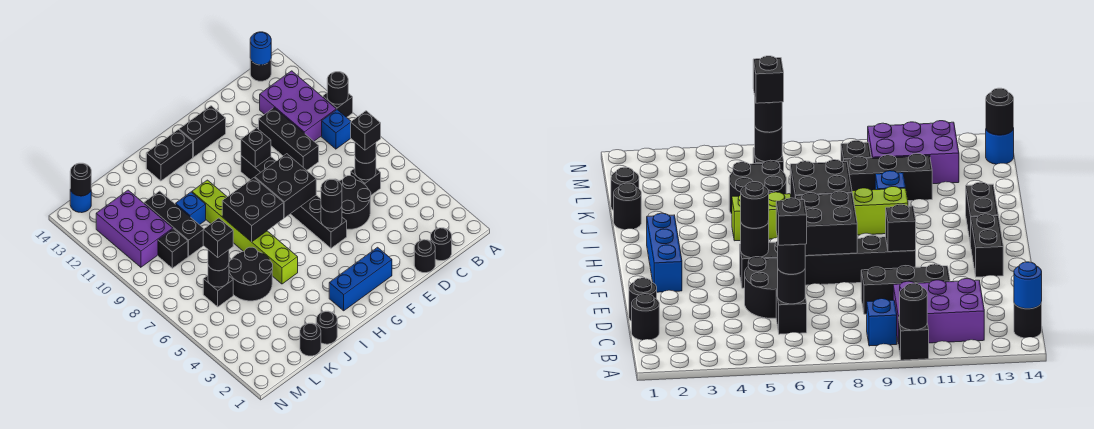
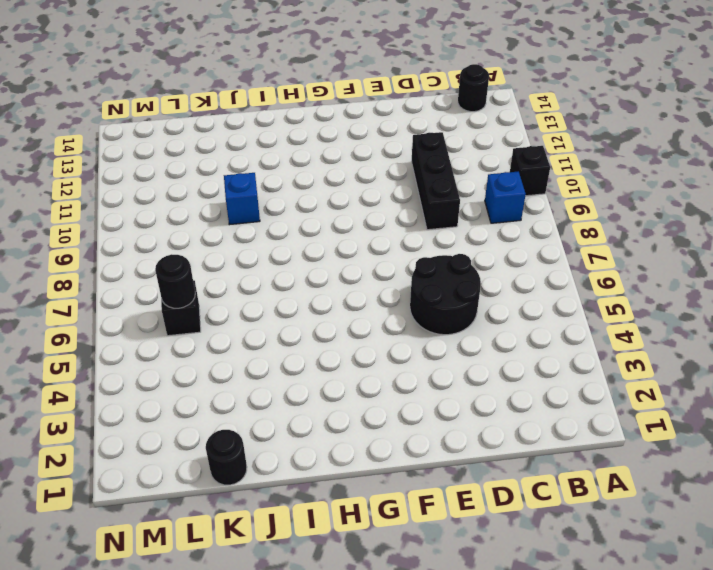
none -> purple 2x3 brick [260,71,336,141]
none -> black 1x1 round brick [431,228,452,261]
none -> black 1x1 brick [351,168,381,195]
none -> black 1x1 round brick [414,240,435,273]

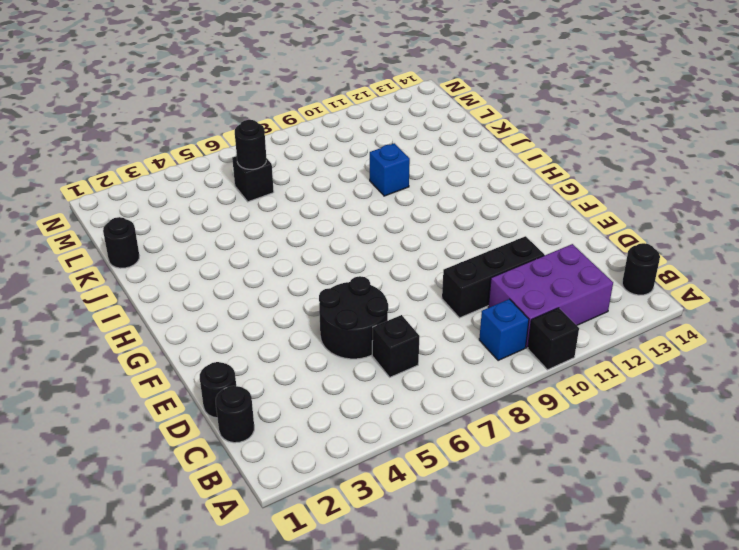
none -> blue 1x3 brick [329,247,392,311]
none -> black 1x6 brick [241,156,347,248]
none -> black 1x2 brick [179,106,226,157]
none -> black 1x2 brick [146,130,193,181]

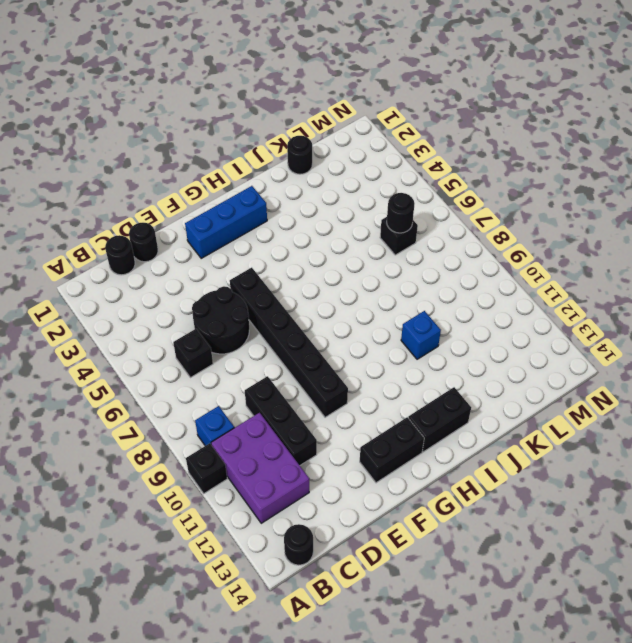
none -> lime 1x6 brick [192,180,298,284]
none -> black 1x1 round brick [316,311,337,344]
none -> black 2x2 round brick [229,247,273,301]
none -> black 1x3 brick [144,191,204,256]

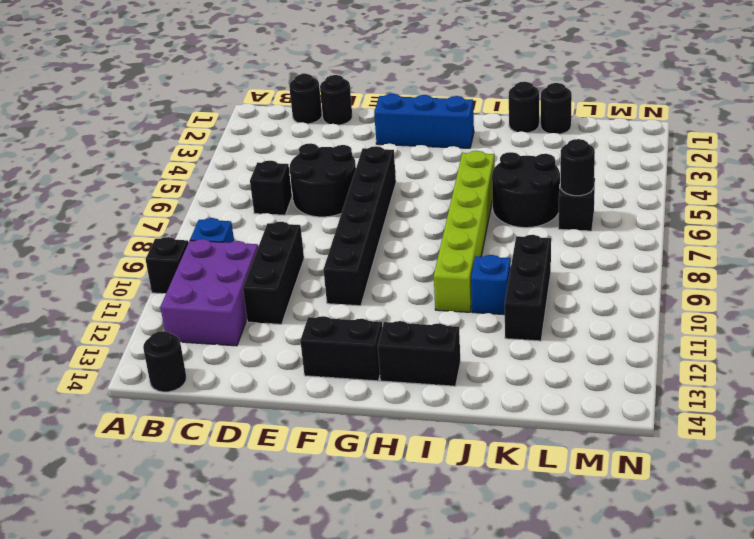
none -> black 1x1 brick [158,229,188,268]
none -> purple 2x3 brick [96,190,173,267]
none -> blue 1x1 round brick [70,190,91,213]
none -> black 1x1 round brick [327,72,348,104]

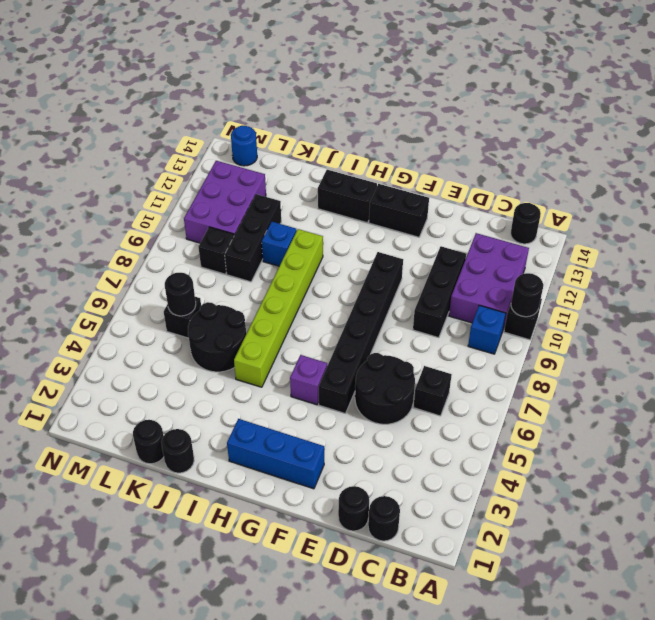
purple 1x1 brick [290,355,328,405] -> none
none -> blue 1x1 round brick [250,32,271,65]
none -> black 1x1 round brick [355,158,376,180]
none -> black 1x1 round brick [321,206,342,229]
none -> black 2x2 brick [255,154,316,218]

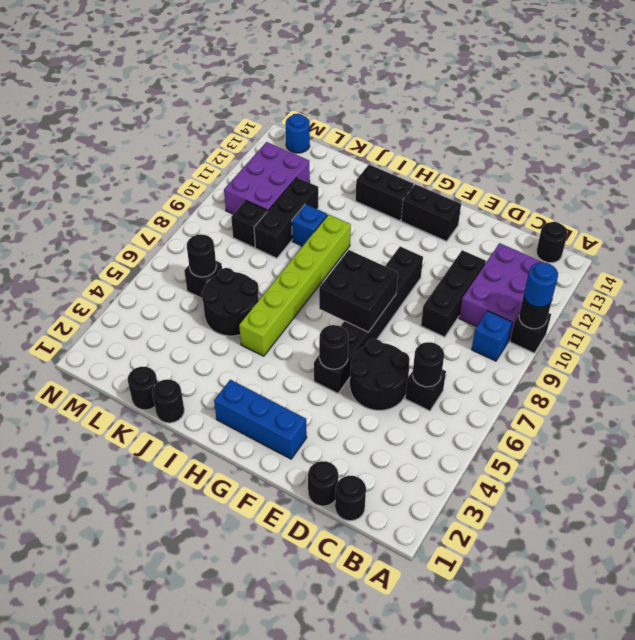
blue 1x1 round brick [524,262,558,307] -> blue 1x1 round brick moved to [250,32,271,65]
none -> black 1x1 brick [241,128,271,167]
none -> black 2x2 brick [222,178,284,242]
none -> black 1x1 round brick [70,163,91,196]
none -> black 1x1 round brick [355,142,376,163]

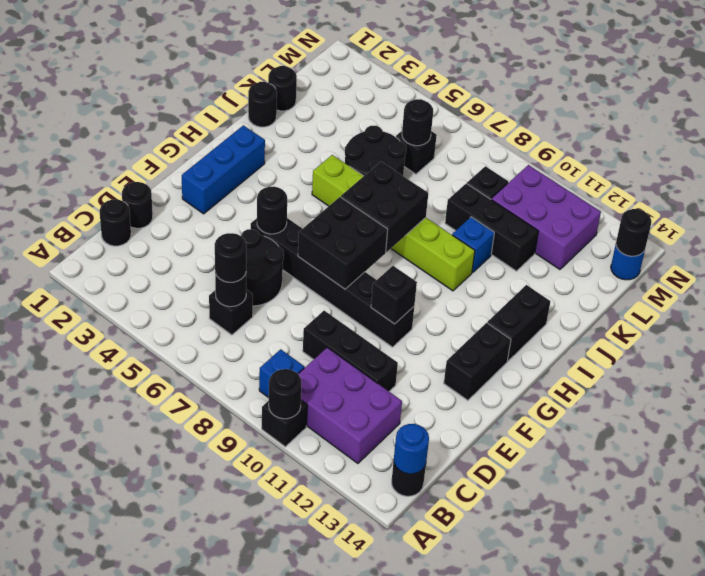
none -> black 1x1 round brick [321,179,342,212]
none -> black 1x1 round brick [208,250,229,271]
none -> black 1x1 brick [351,111,381,150]
none -> black 1x1 brick [203,218,233,257]

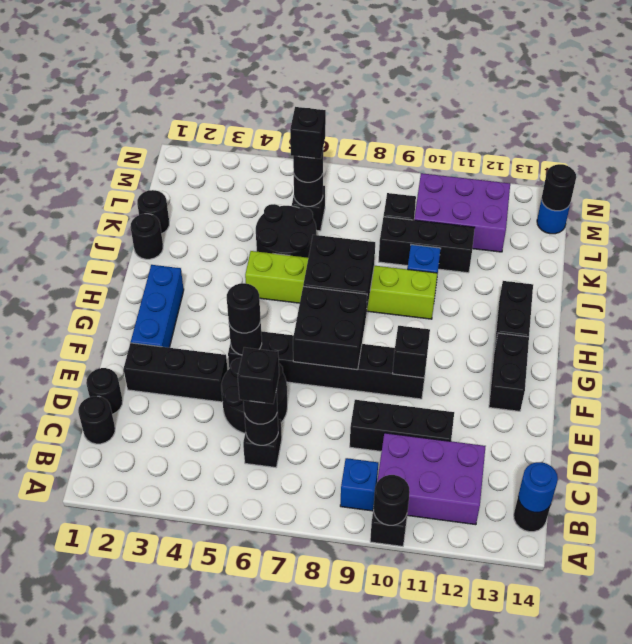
black 1x3 brick [123,343,228,402] -> none

